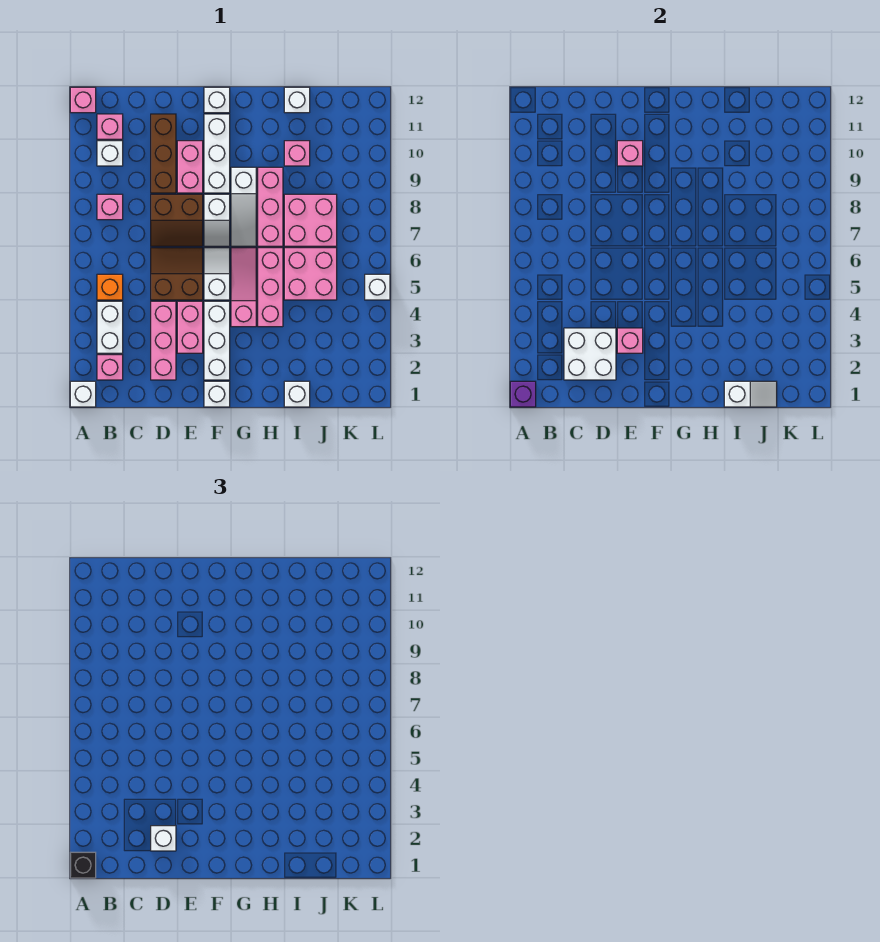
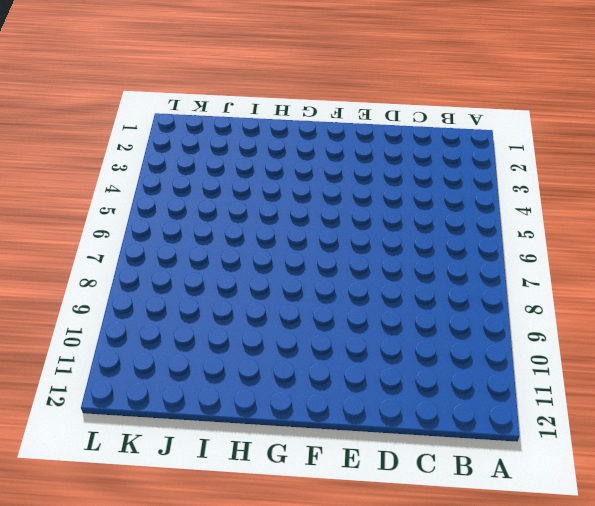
none -> white 1x1 brick [70,381,96,407]
none -> pink 1x1 brick [70,87,96,113]
none -> pink 1x1 brick [97,355,123,380]
none -> white 1x2 brick [97,301,123,353]

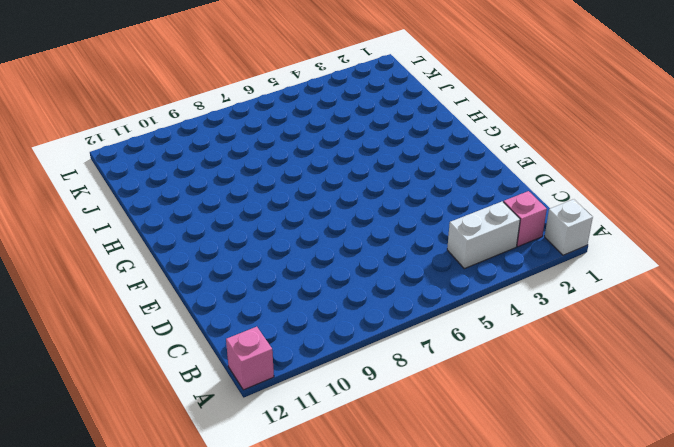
none -> orange 1x1 brick [97,274,123,300]
none -> pink 1x1 brick [97,194,123,220]
none -> white 1x1 brick [97,141,123,166]
none -> pink 1x1 brick [97,114,123,139]

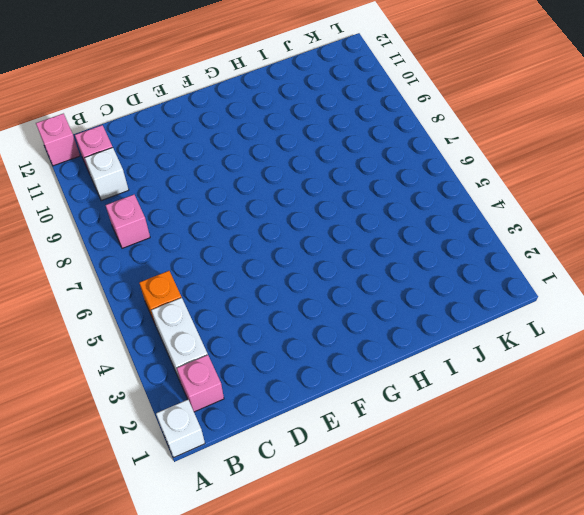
none -> pink 1x3 brick [151,301,176,380]
none -> brown 2x2 slope [151,248,203,300]
none -> brown 2x2 slope [151,194,203,246]
none -> brown 1x3 brick [151,114,176,193]

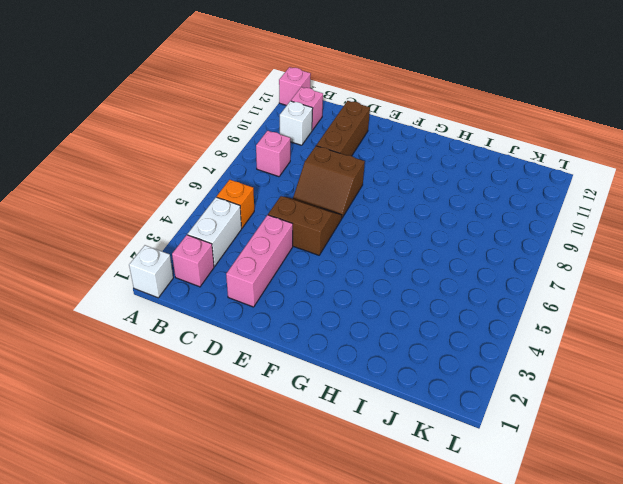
none -> pink 1x2 brick [177,301,203,353]
none -> pink 1x2 brick [177,141,203,193]
none -> white 1x1 brick [204,381,230,407]
none -> white 1x3 brick [204,301,230,380]

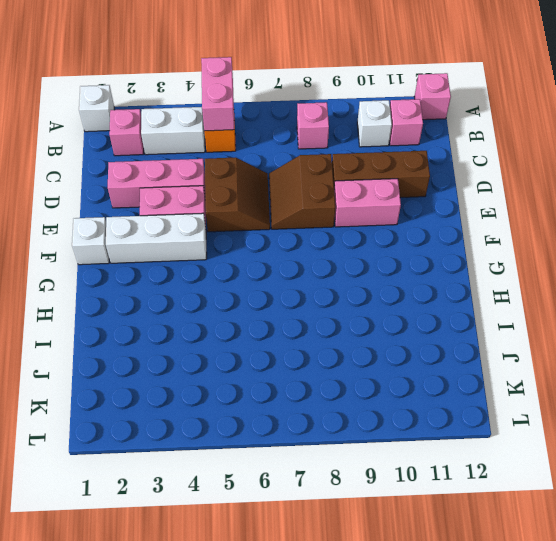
pink 1x2 brick [201,57,234,131] -> none
none -> white 1x2 slope [204,248,230,300]
none -> white 1x2 slope [204,194,230,246]
none -> white 1x3 brick [204,114,230,193]
none -> white 1x1 brick [204,87,230,113]

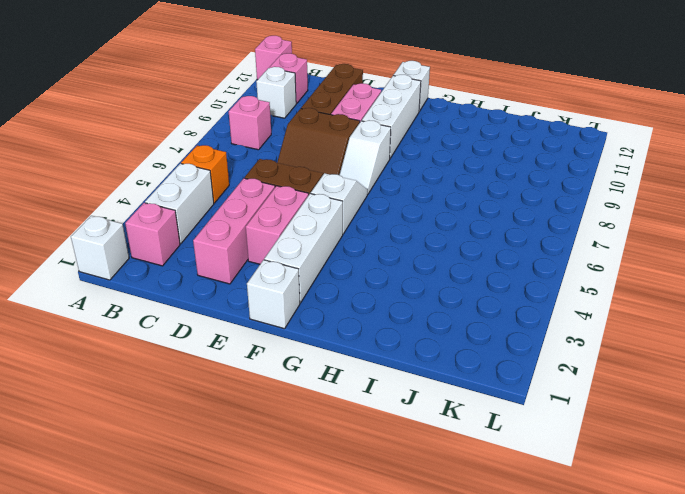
none -> pink 1x3 slope [231,248,256,327]
none -> white 1x3 slope [231,167,256,246]
none -> pink 1x3 brick [258,248,283,327]
none -> pink 1x3 brick [258,167,283,246]

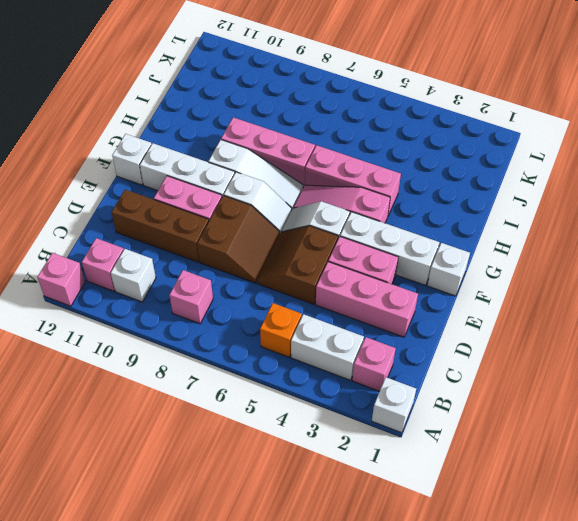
none -> white 1x1 brick [284,381,310,407]
none -> pink 2x2 brick [284,248,337,300]
none -> pink 2x2 brick [284,194,337,246]
none -> pink 1x1 brick [284,141,310,166]

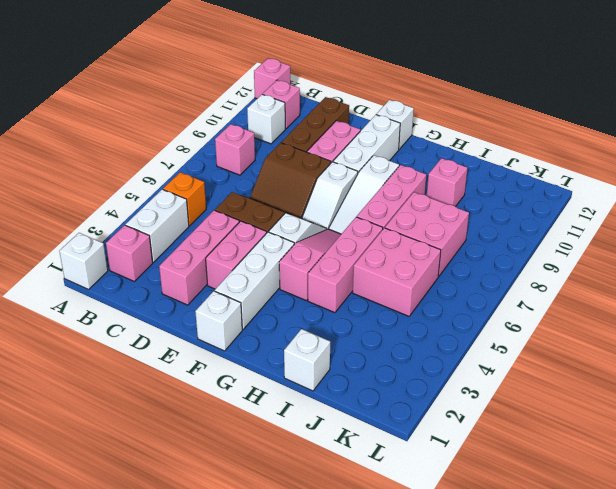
none -> white 1x1 brick [284,87,310,113]
none -> white 1x1 brick [365,274,390,300]
none -> purple 1x1 brick [510,381,536,407]
none -> white 2x2 brick [564,328,616,380]

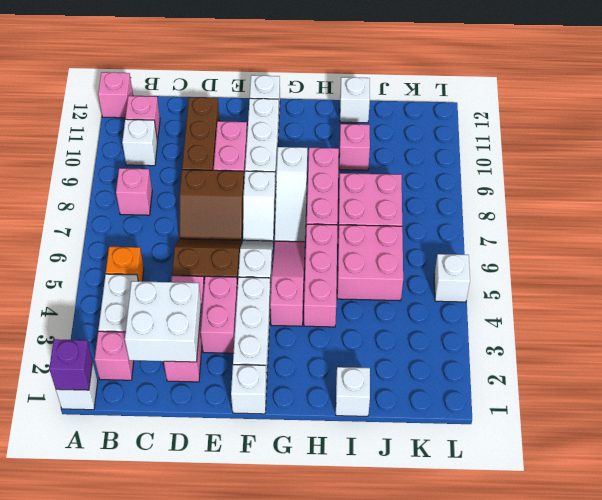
none -> pink 1x1 brick [617,328,643,353]
none -> pink 1x1 brick [617,141,643,166]
none -> white 1x2 slope [724,381,777,407]
none -> black 1x1 brick [70,852,96,878]

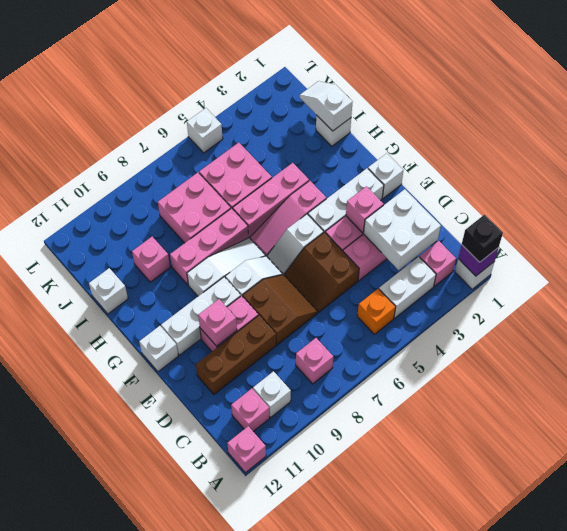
none -> white 1x1 brick [151,826,176,851]

